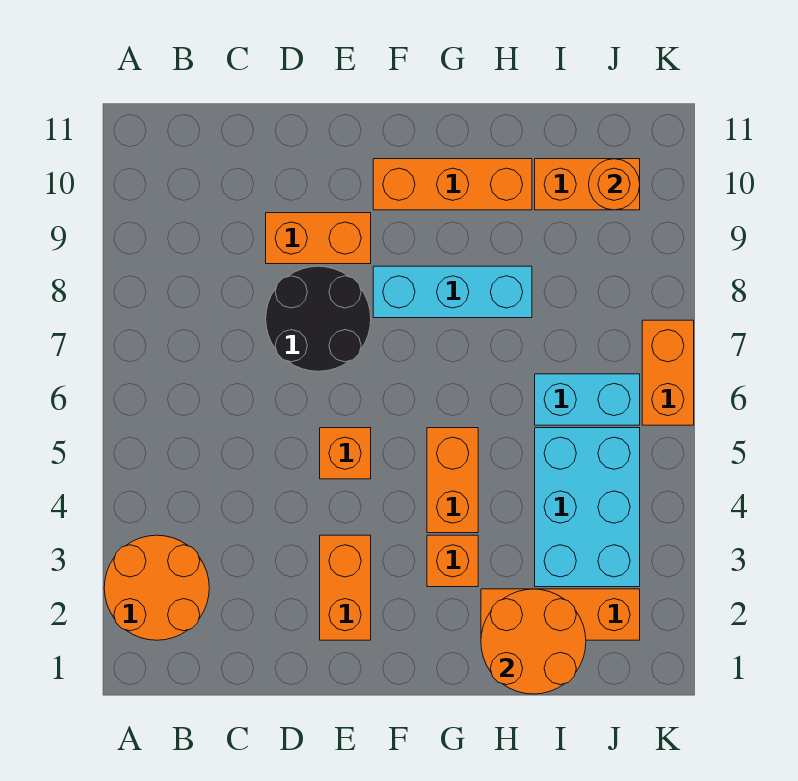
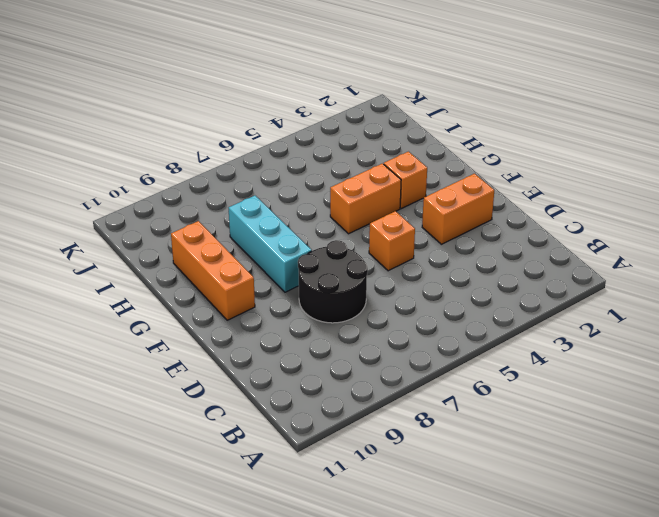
none -> orange 2x2 round brick [104,535,209,640]
none -> orange 1x2 brick [266,213,371,264]
none -> orange 1x3 brick [481,589,640,640]

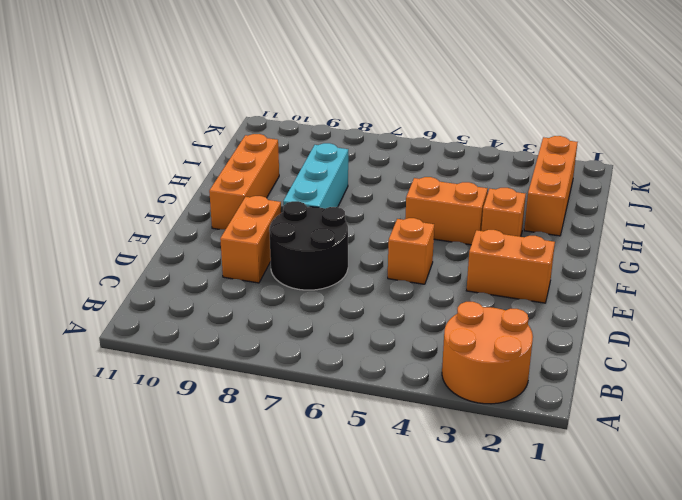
none -> cyan 2x3 brick [535,428,640,587]
none -> cyan 1x2 brick [535,374,640,425]
none -> orange 1x2 brick [535,159,640,210]

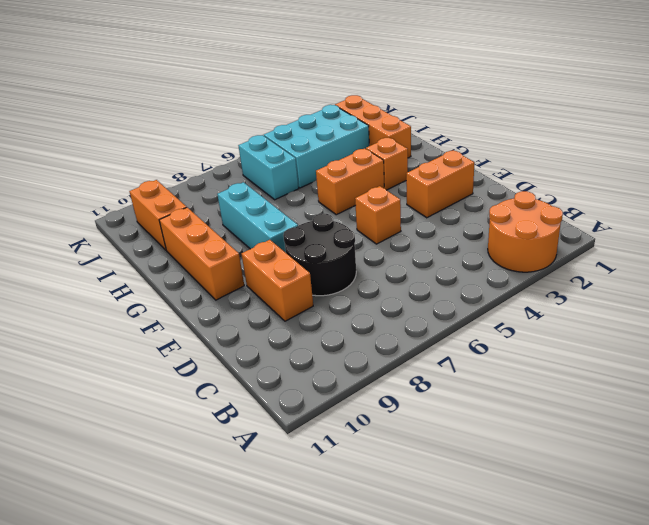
none -> orange 1x2 brick [642,320,694,425]
none -> orange 2x2 round brick [481,589,586,694]
none -> orange 1x1 round brick [589,159,640,210]

